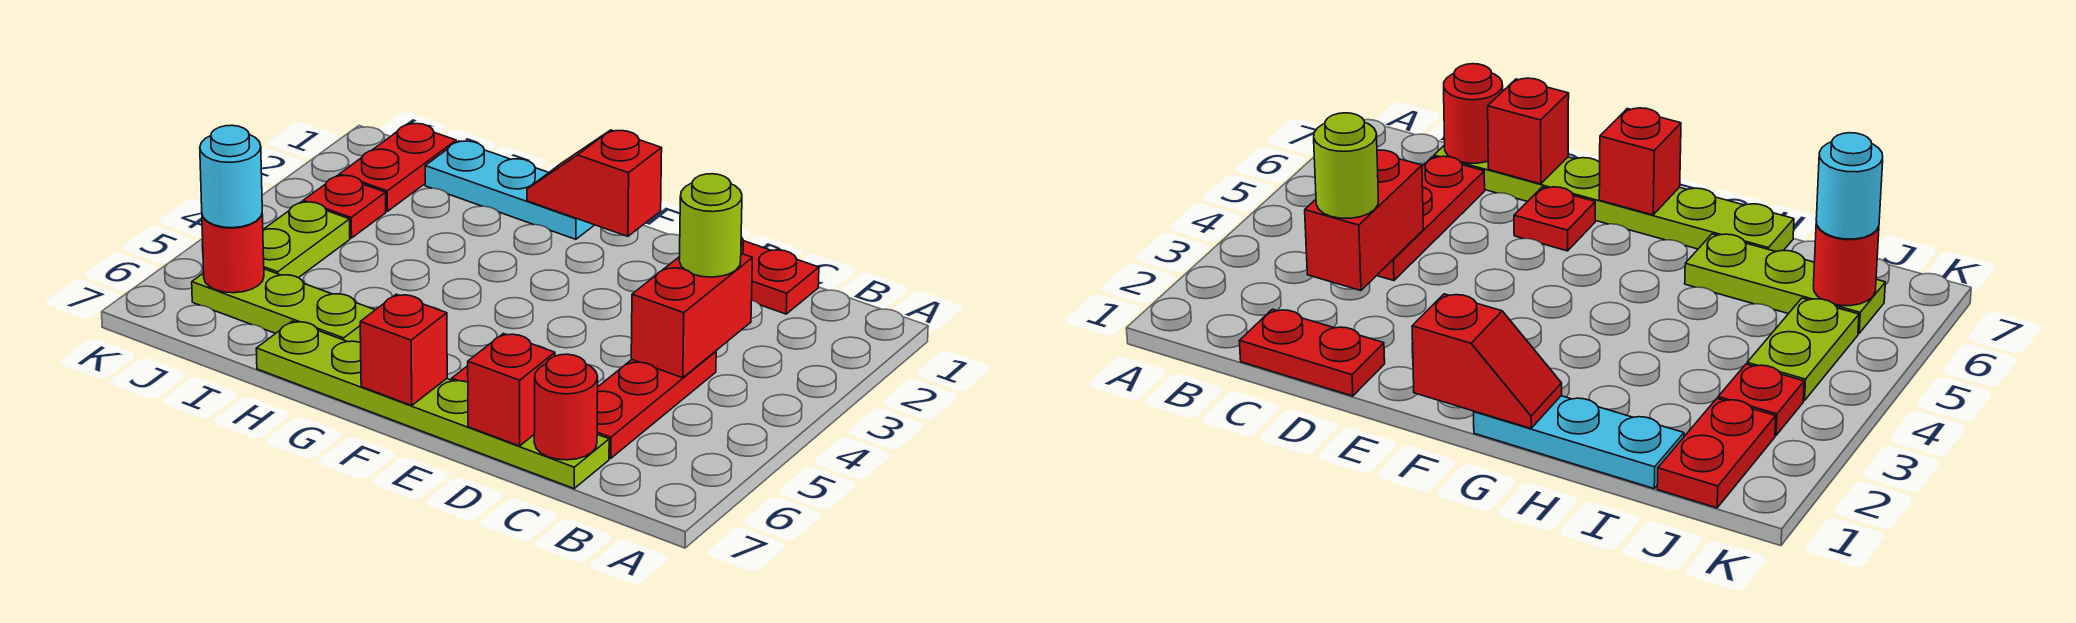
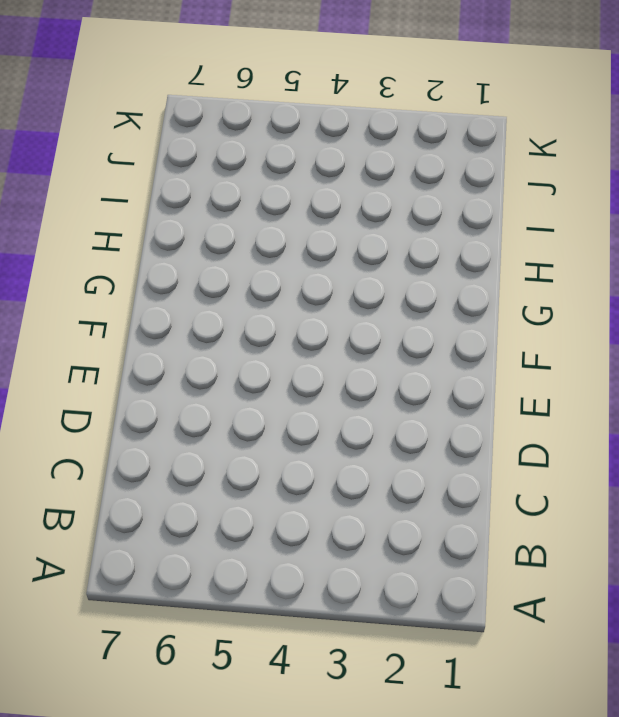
none -> red 1x2 plate [741,237,819,314]
none -> red 1x3 plate [597,351,716,458]
none -> lime 1x6 plate [256,321,609,488]

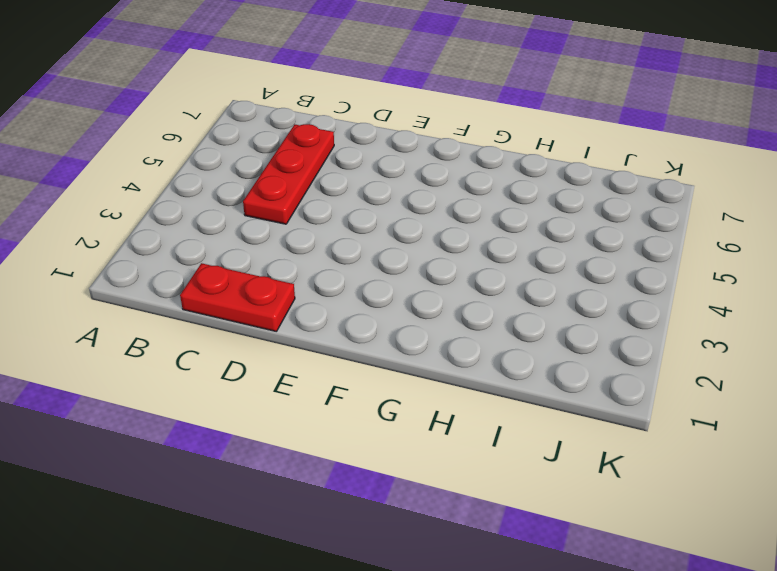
none -> lime 1x6 plate [256,321,609,488]
none -> red 1x1 plate [1514,187,1595,251]
none -> cyan 1x3 plate [425,141,594,239]

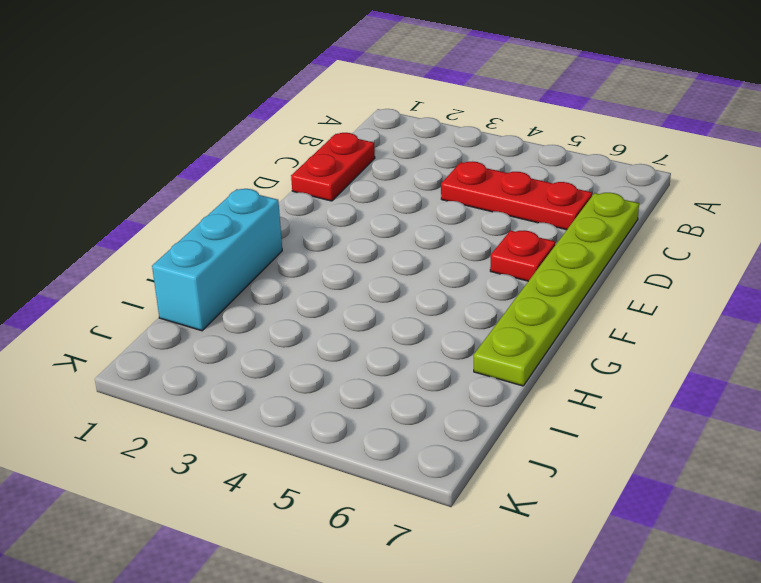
cyan 1x3 brick [152,189,282,331] -> cyan 1x3 plate [425,141,594,239]
none -> lime 1x3 plate [192,269,375,343]
none -> red 1x2 plate [339,124,456,211]
none -> red 1x1 plate [303,175,386,238]

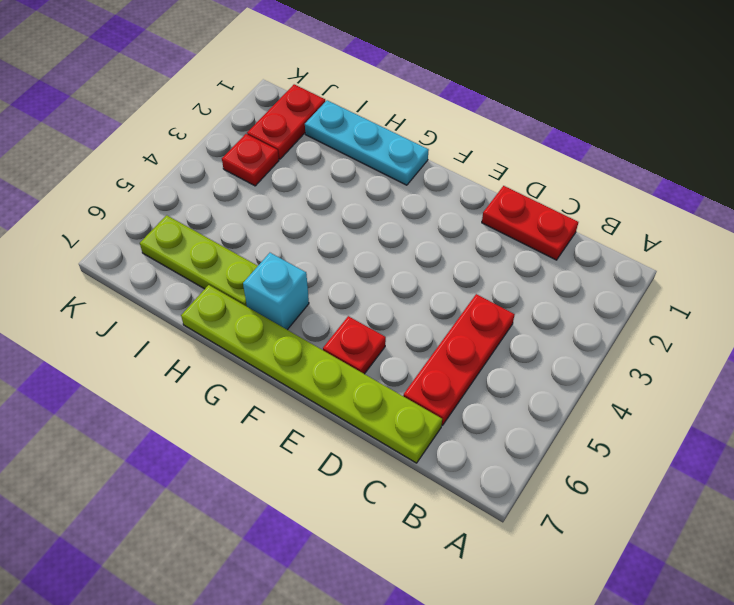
cyan 1x1 brick [243,253,309,330] -> none
none -> lime 1x2 plate [263,202,350,278]
none -> red 1x2 brick [631,254,752,378]
none -> red 1x1 round brick [534,354,598,460]

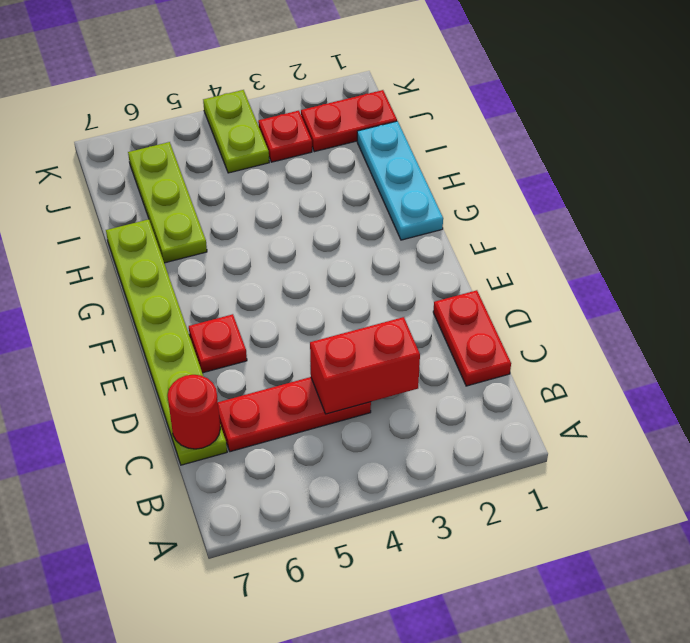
lime 1x2 plate [203,90,269,173] -> lime 1x2 plate turned to [263,202,350,278]
none -> red 1x1 brick [468,333,555,446]
none -> red 1x2 slope [527,130,662,236]
none -> red 1x1 brick [360,294,447,405]

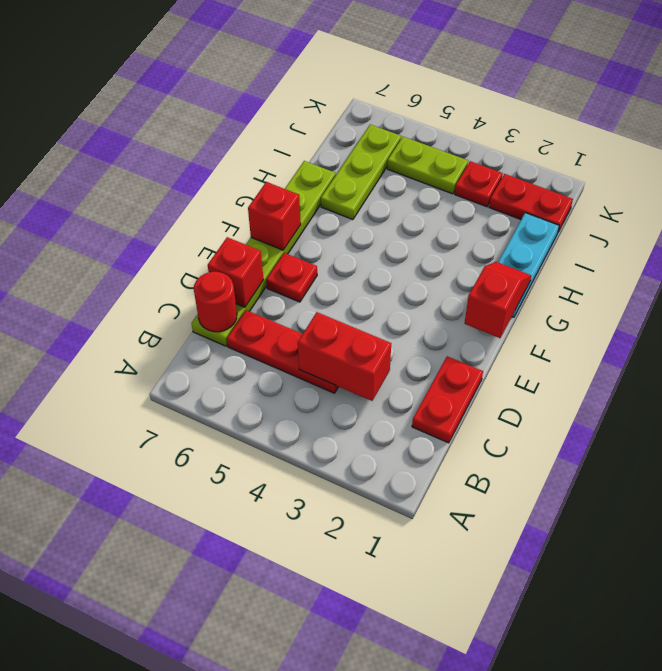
none -> red 1x1 round brick [202,215,264,293]
none -> lime 1x1 round brick [679,174,742,277]
none -> cyan 1x1 round brick [200,125,262,228]

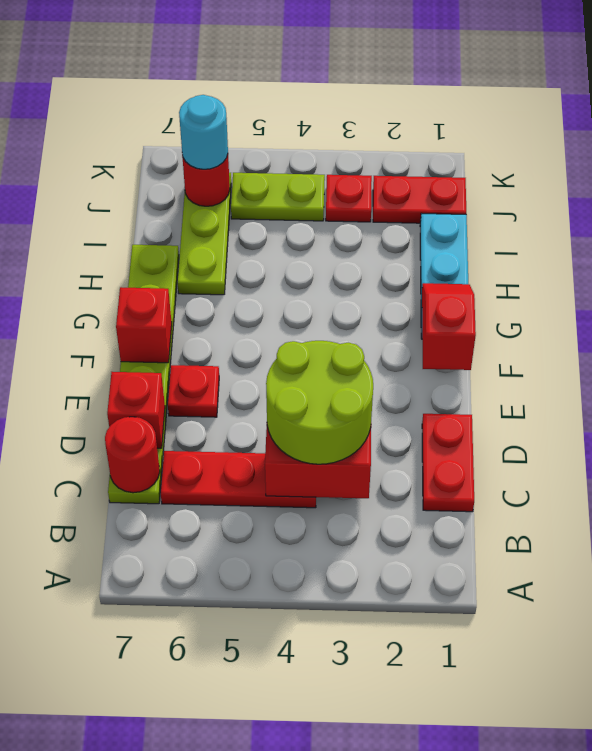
lime 2x2 round brick [266,341,373,464] -> lime 1x1 round brick [679,174,742,277]

